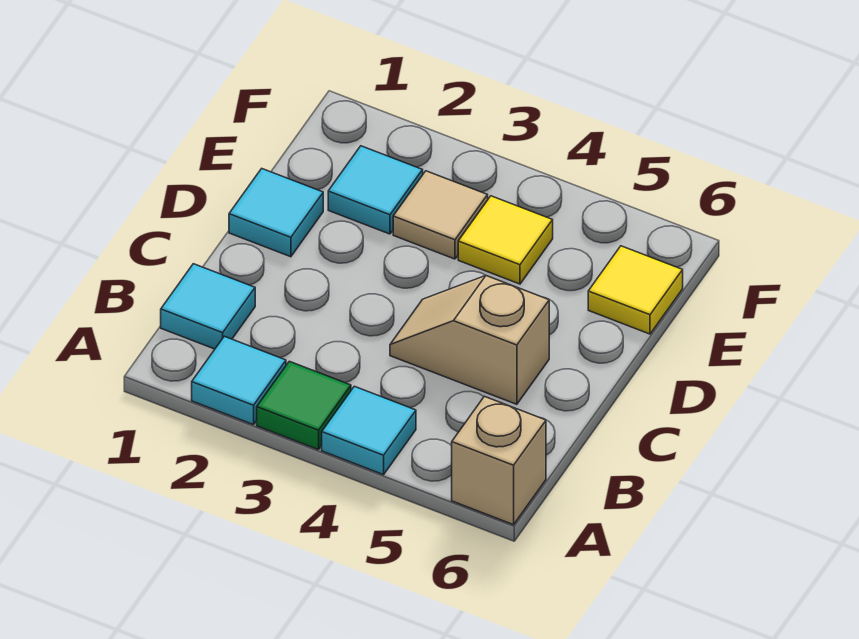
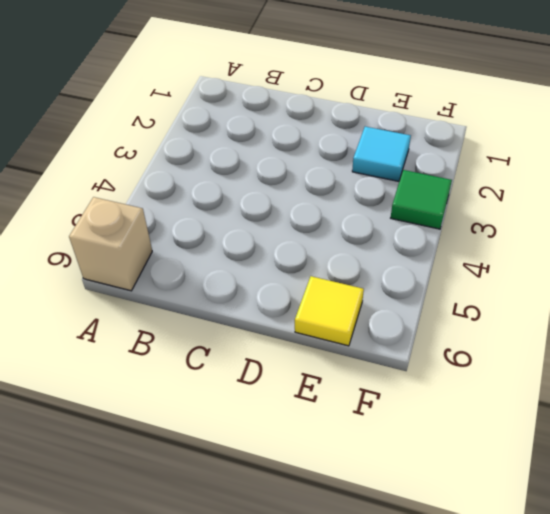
green 1x1 tile [391,170,452,229] -> green 1x1 tile moved to [257,361,351,450]
none -> cyan 1x1 tile [192,336,286,425]
none -> cyan 1x1 tile [322,386,416,475]

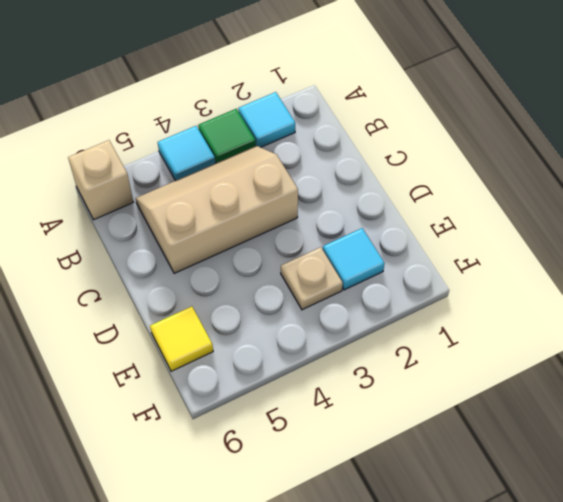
tan 2x3 slope [136,146,298,273] -> tan 1x2 slope [390,276,549,404]
tan 1x1 plate [281,247,343,310] -> tan 1x1 tile [393,171,488,259]
none -> cyan 1x1 tile [161,264,255,349]
none -> cyan 1x1 tile [229,169,323,257]

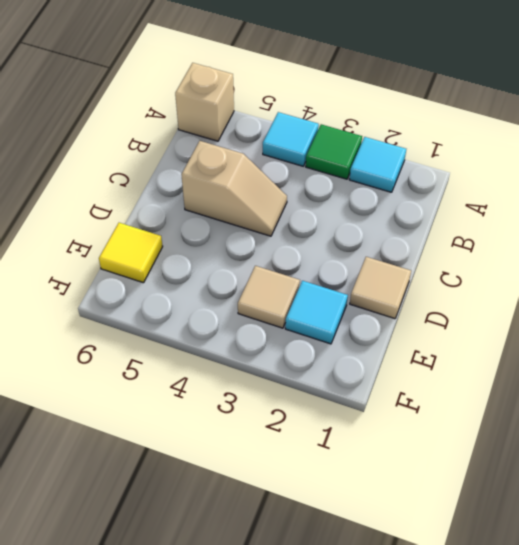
tan 1x1 tile [350,257,411,319] -> cyan 1x1 tile [229,169,323,257]
none -> cyan 1x1 tile [161,264,255,349]
none -> yellow 1x1 tile [458,196,553,284]

